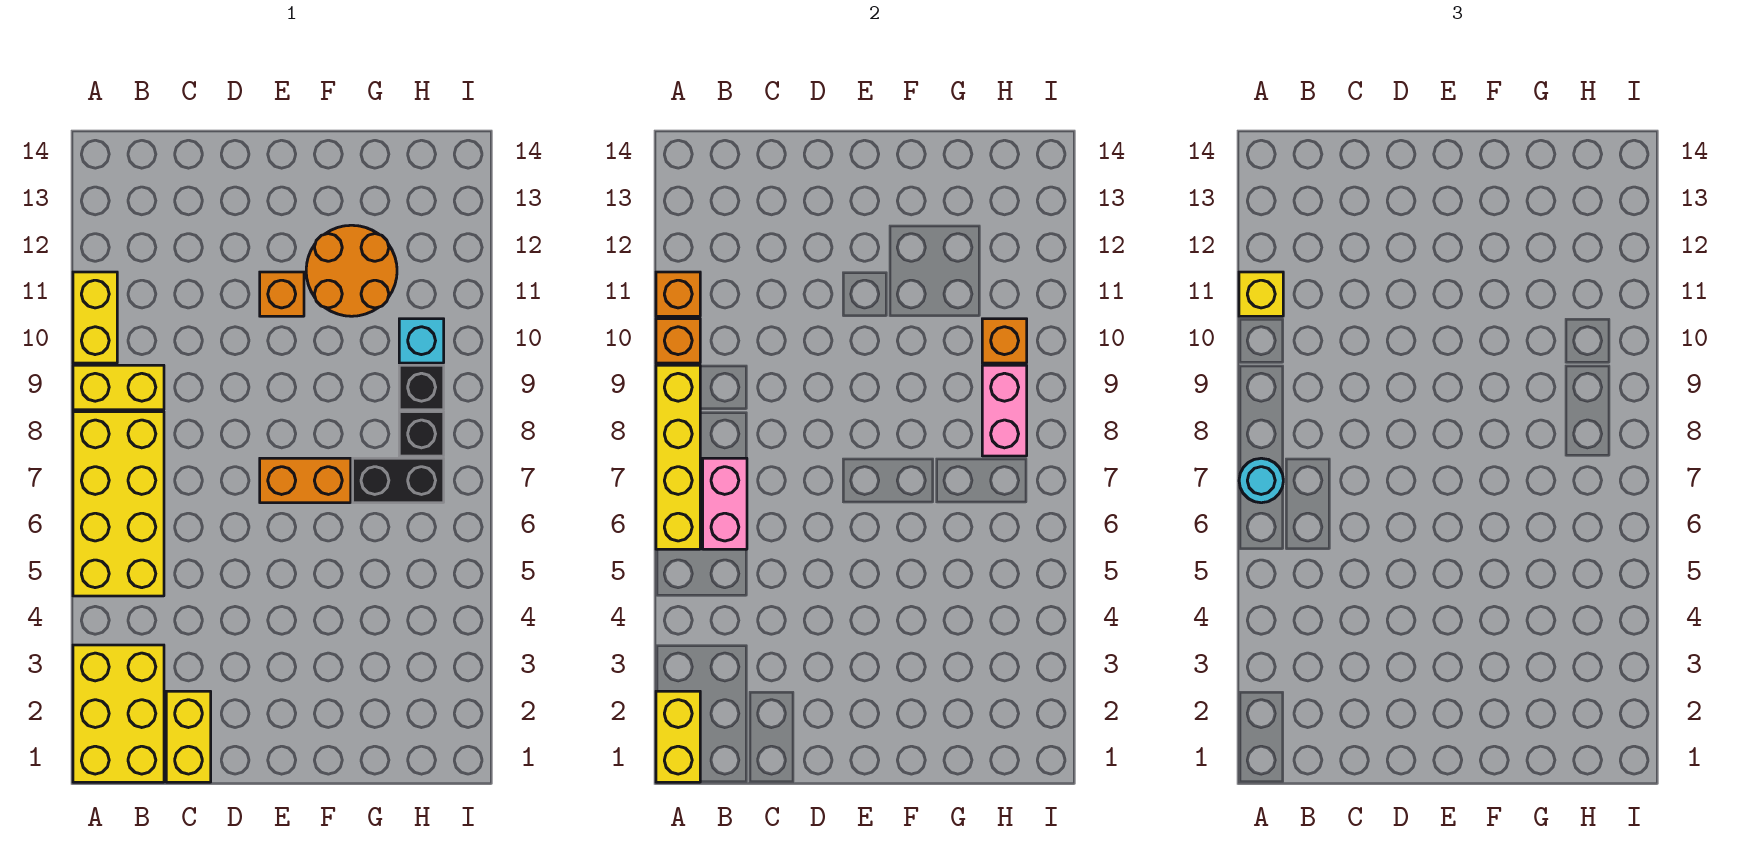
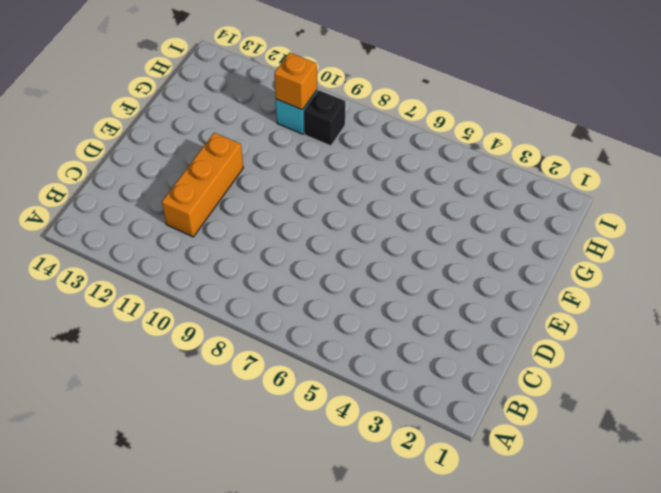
orange 1x3 brick [162,133,243,237] -> orange 1x1 brick [260,272,304,316]
none -> yellow 2x3 brick [73,645,164,782]
none -> yellow 2x4 brick [73,412,164,596]
none -> yellow 1x2 brick [73,365,164,410]

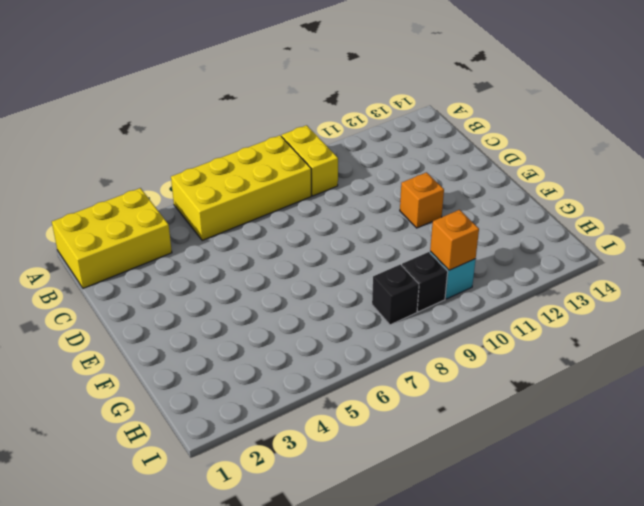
none -> yellow 1x2 brick [73,272,117,363]
none -> yellow 1x2 brick [166,691,211,782]
none -> orange 1x2 brick [260,458,351,503]

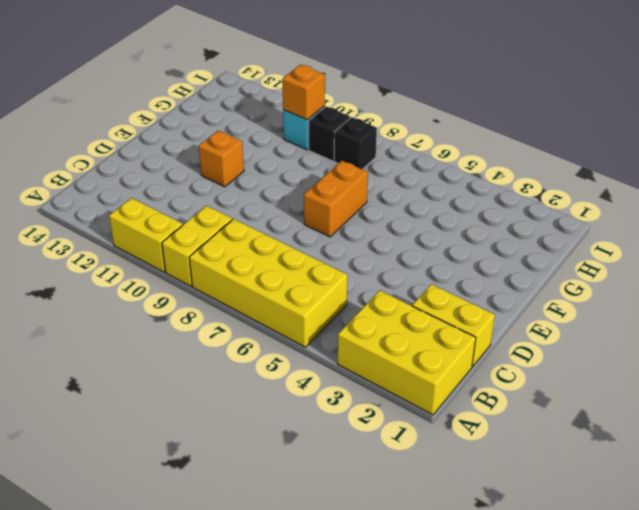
none -> orange 2x2 round brick [306,225,397,316]
none -> black 1x2 brick [353,458,444,503]
none -> yellow 1x2 brick [656,691,700,782]

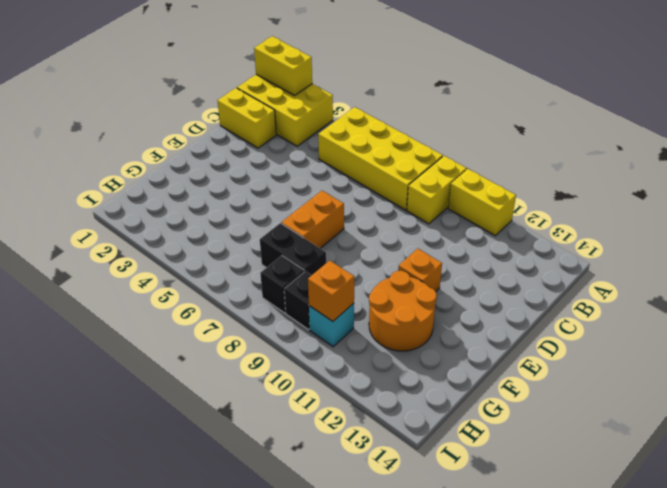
black 1x2 brick [260,223,326,275] -> black 1x2 brick turned to [353,458,444,503]
none -> yellow 1x4 brick [656,365,700,549]
none -> orange 1x1 brick [656,319,700,363]
none -> orange 1x1 brick [656,272,700,316]

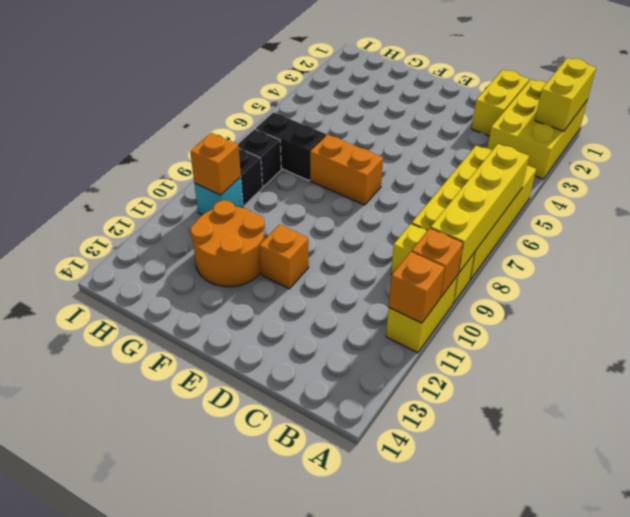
none -> pink 1x2 brick [703,458,747,549]
none -> pink 1x2 brick [982,365,1027,456]
none -> cyan 1x1 round brick [1239,458,1283,503]

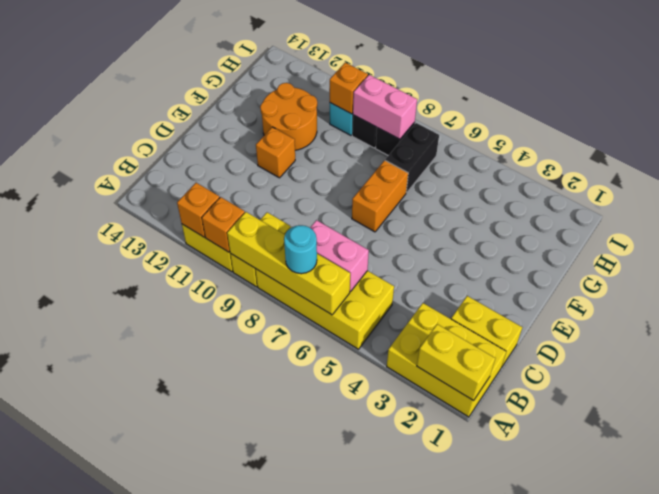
none -> yellow 1x1 brick [1239,272,1283,316]

